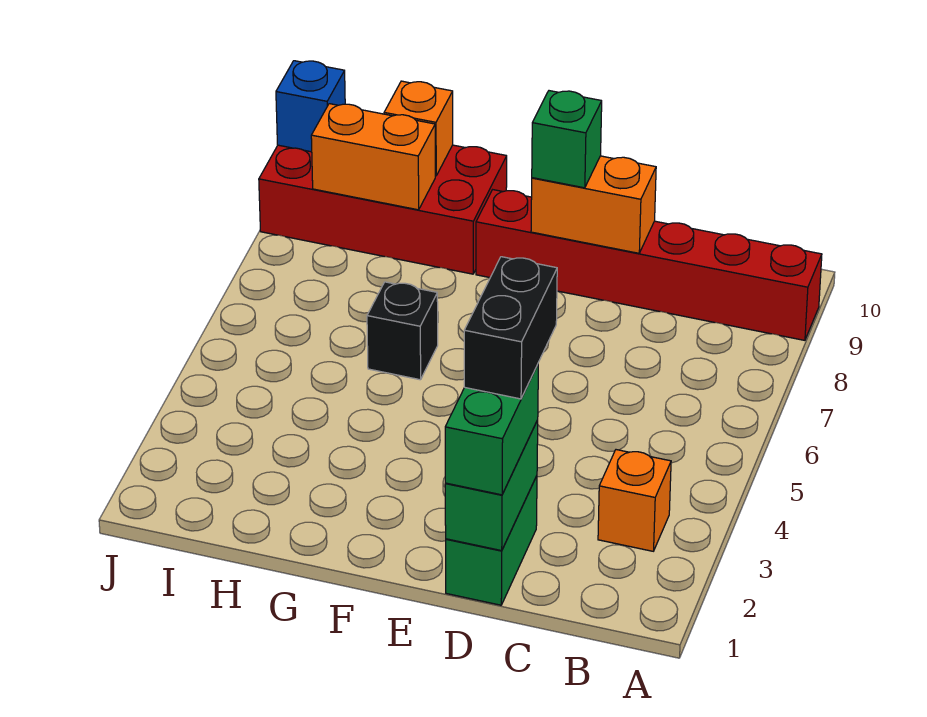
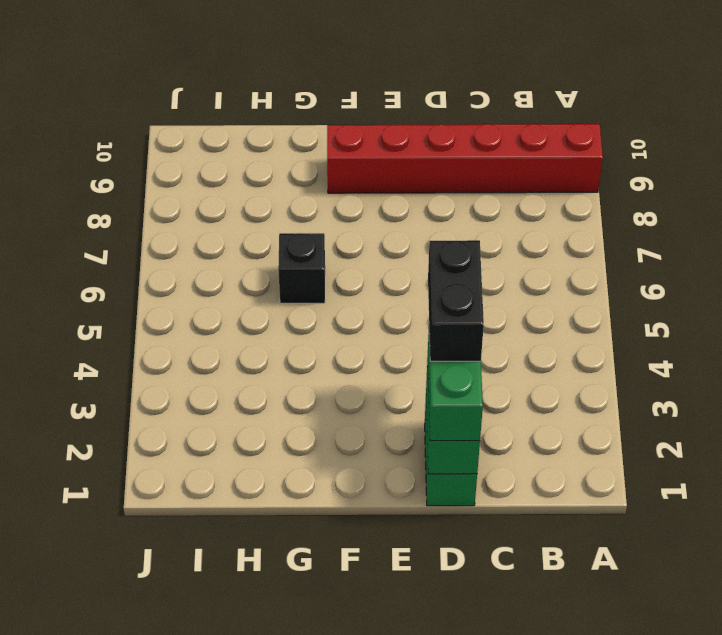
none -> orange 1x1 brick [598,450,671,551]
none -> red 2x4 brick [259,145,507,274]
none -> orange 1x2 brick [531,156,656,253]

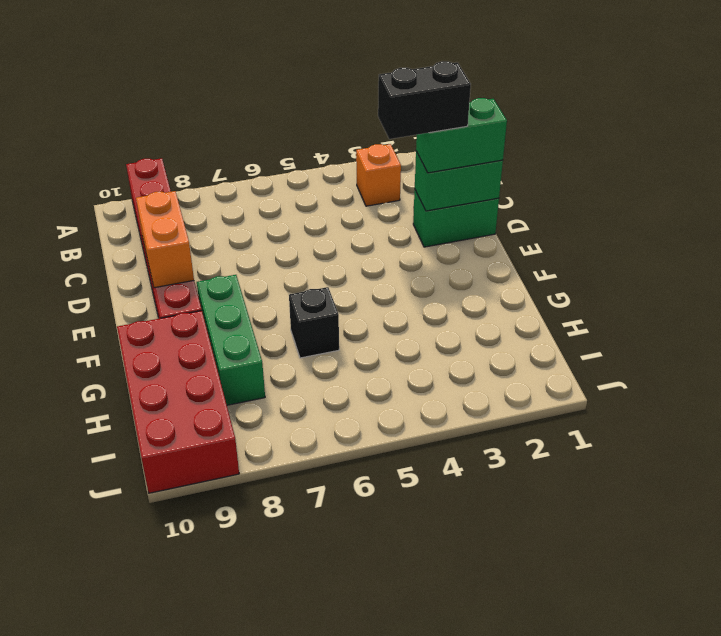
green 1x3 brick [197,275,265,405] -> none
none -> orange 1x2 brick [311,104,435,210]
none -> orange 1x1 brick [384,81,453,176]
none -> blue 1x1 brick [276,61,345,152]

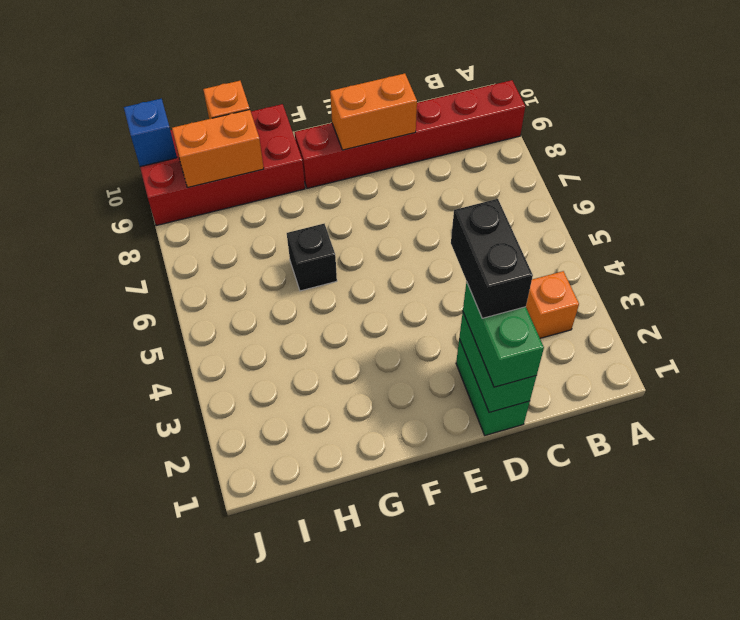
none -> green 1x1 brick [532,91,602,188]

